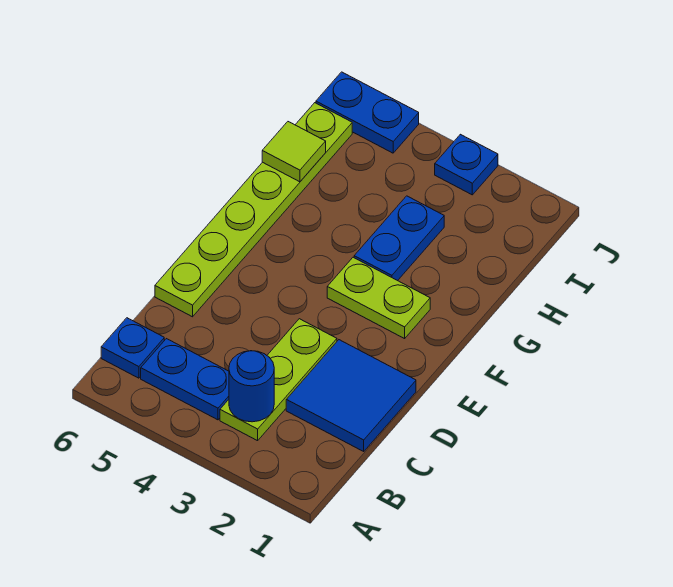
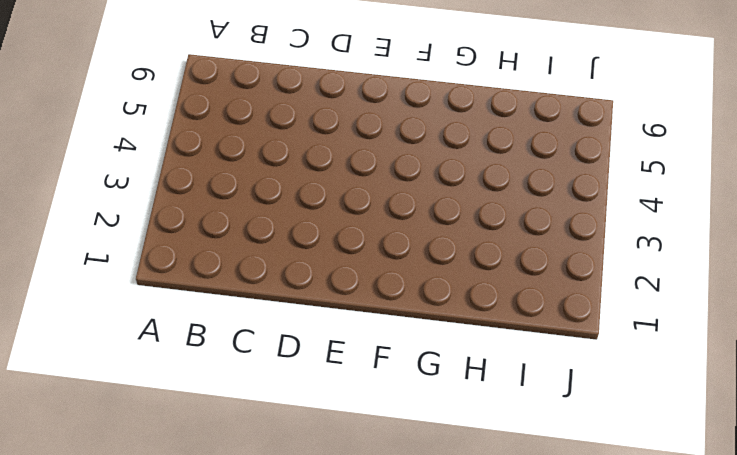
none -> lime 1x3 plate [220,319,337,441]
none -> blue 1x2 plate [141,339,229,420]

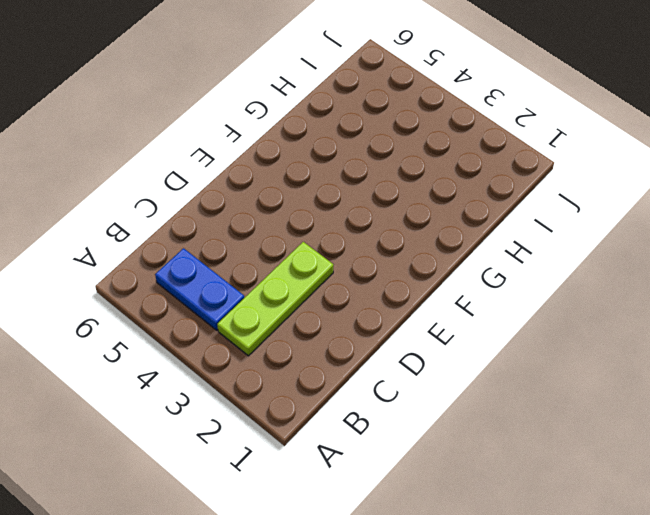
none -> blue 1x1 plate [101,318,164,378]
none -> blue 2x2 tile [286,340,416,451]

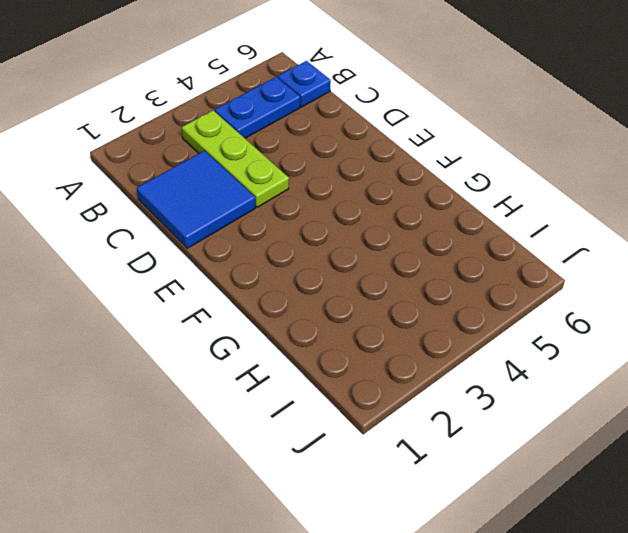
none -> lime 1x6 plate [155,103,352,317]
none -> lime 1x2 plate [327,257,430,339]

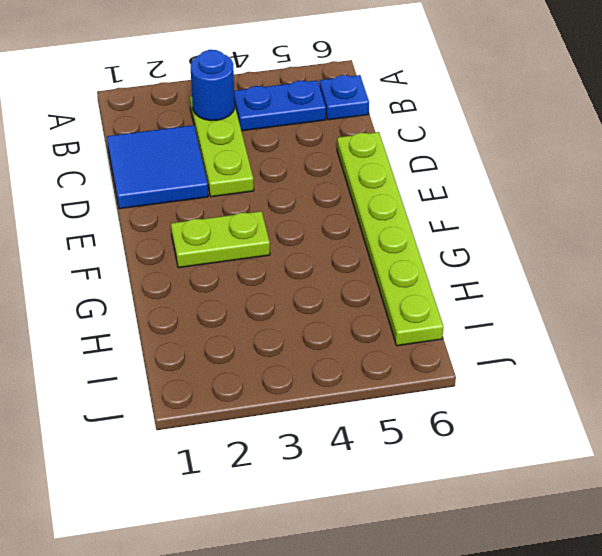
none -> blue 1x2 plate [354,196,444,281]
none -> blue 1x1 plate [435,134,498,195]

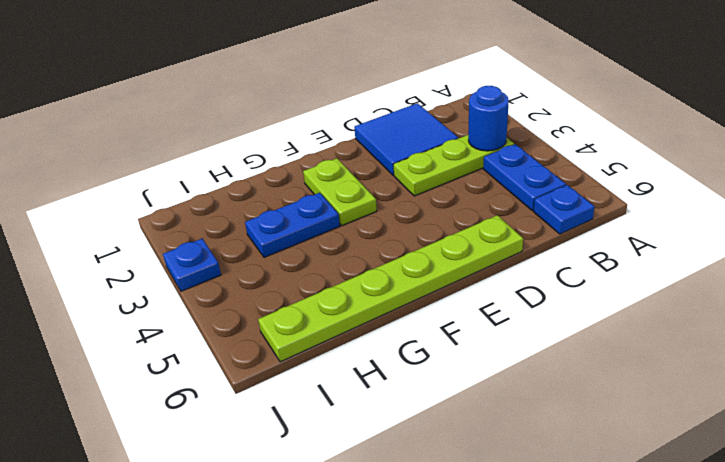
none -> blue 1x2 plate [316,72,419,153]
none -> lime 1x1 tile [262,122,326,182]

